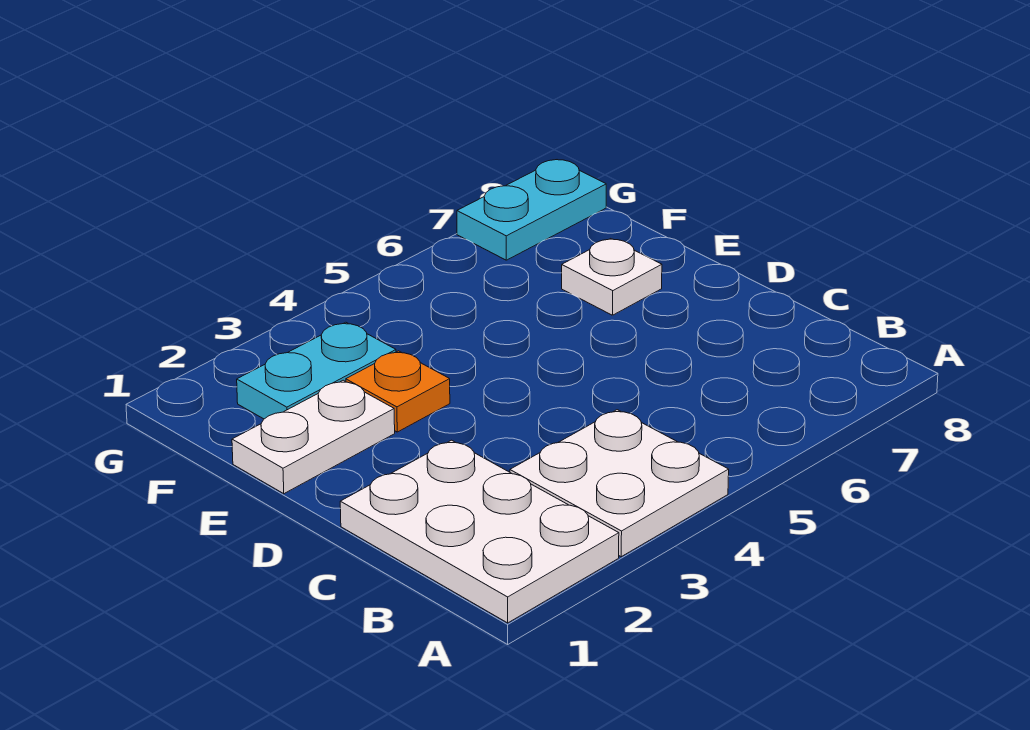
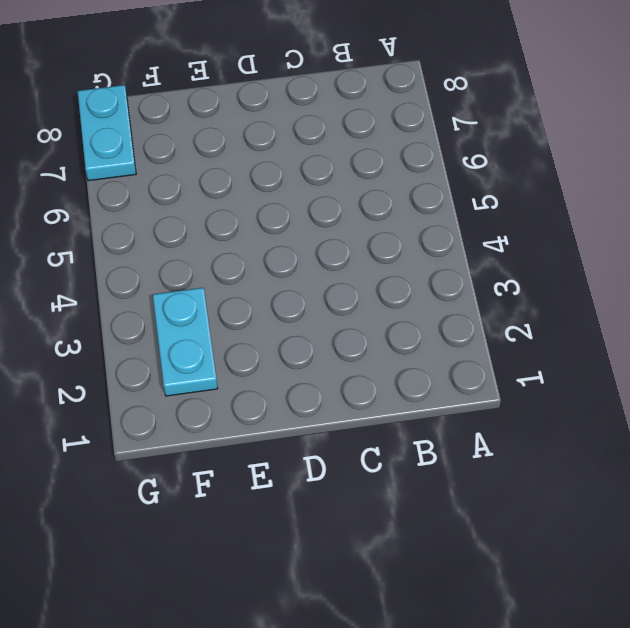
none -> white 2x3 plate [340,440,619,623]
none -> white 2x2 plate [510,410,729,557]

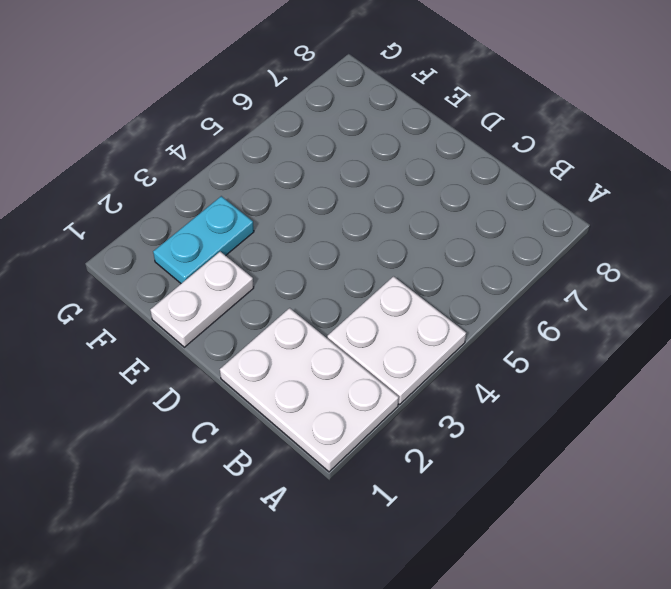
none -> orange 1x1 plate [346,351,450,432]
none -> white 1x1 plate [562,239,662,315]

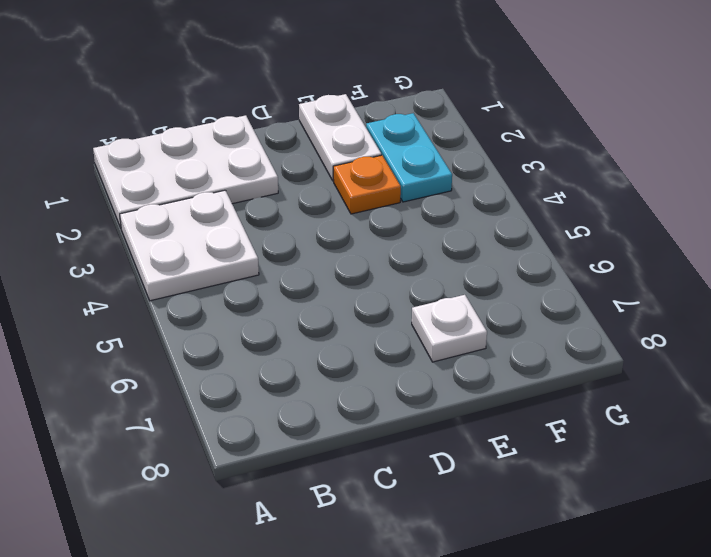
none -> cyan 1x2 plate [457,160,606,260]

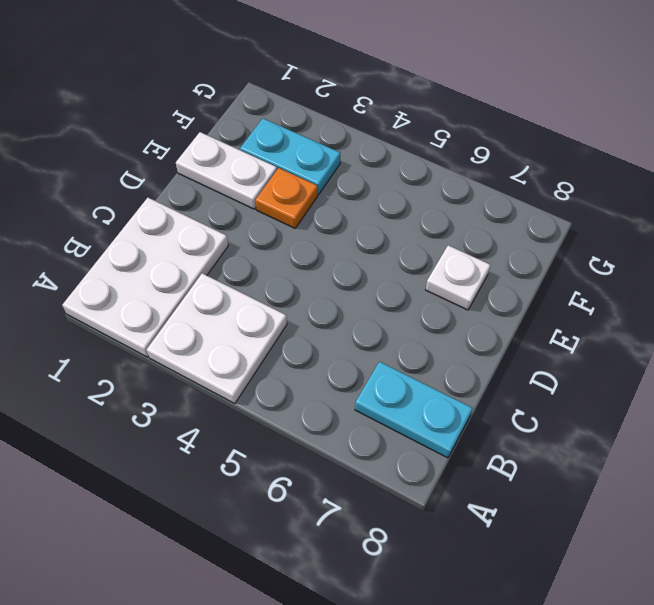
cyan 1x2 plate [355,362,473,458] -> cyan 1x2 plate moved to [457,160,606,260]

